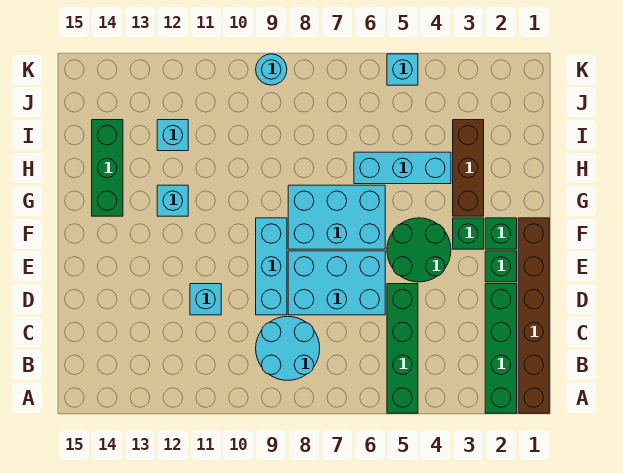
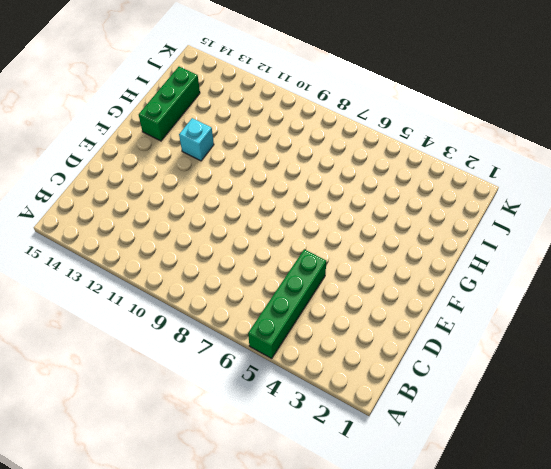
none -> brown 1x6 brick [518,218,549,413]
none -> green 1x4 brick [485,284,517,413]
none -> cyan 2x2 round brick [256,316,320,380]

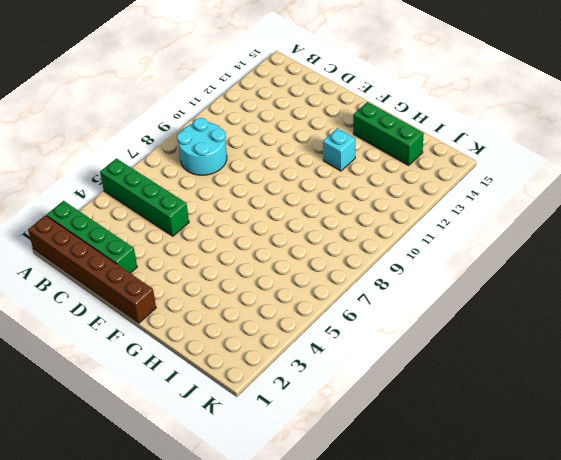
none -> cyan 2x3 brick [288,251,385,315]
none -> cyan 1x3 brick [256,218,287,315]
none -> cyan 1x1 brick [190,284,221,315]

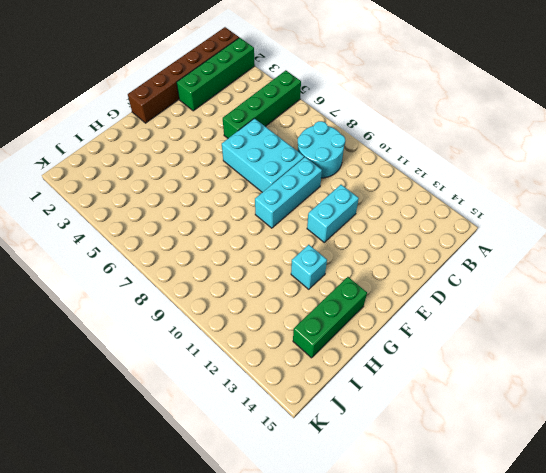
cyan 1x2 brick [307,185,359,242] -> cyan 1x1 brick [190,284,221,315]
none -> green 1x1 brick [485,251,517,282]
none -> green 2x2 round brick [387,218,451,282]
none -> green 1x1 brick [485,218,517,249]

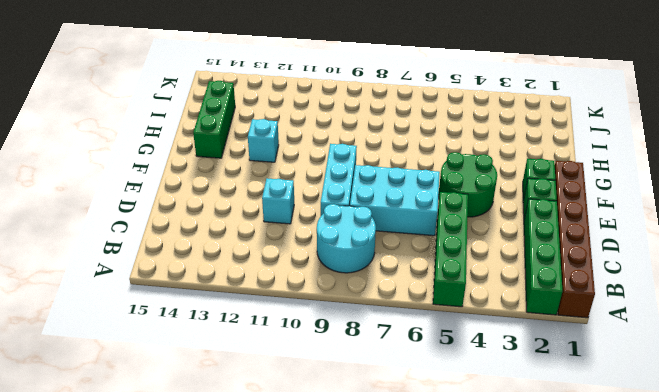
none -> green 1x1 brick [453,218,484,249]
none -> cyan 2x3 brick [288,185,385,249]
none -> brown 1x3 brick [453,120,484,216]

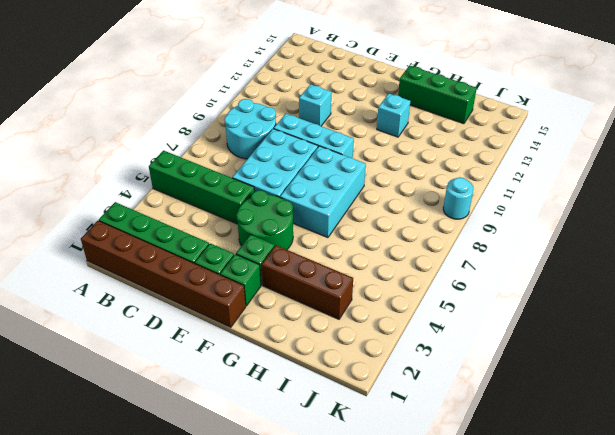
none -> cyan 1x3 brick [354,152,451,184]
none -> cyan 1x1 brick [157,120,188,151]
none -> cyan 1x1 brick [387,54,418,85]

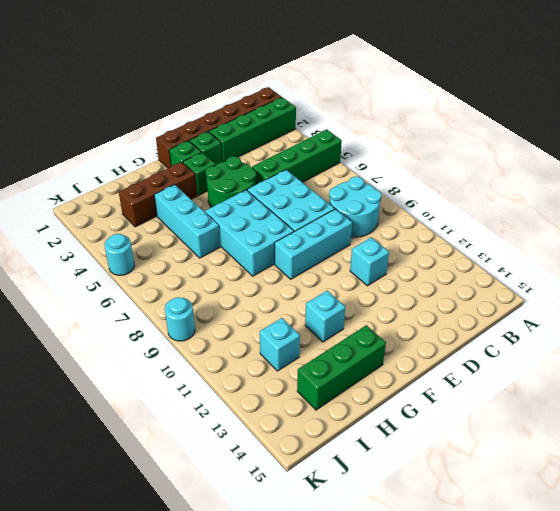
cyan 1x1 round brick [105,234,135,275] -> cyan 1x1 brick [387,54,418,85]

